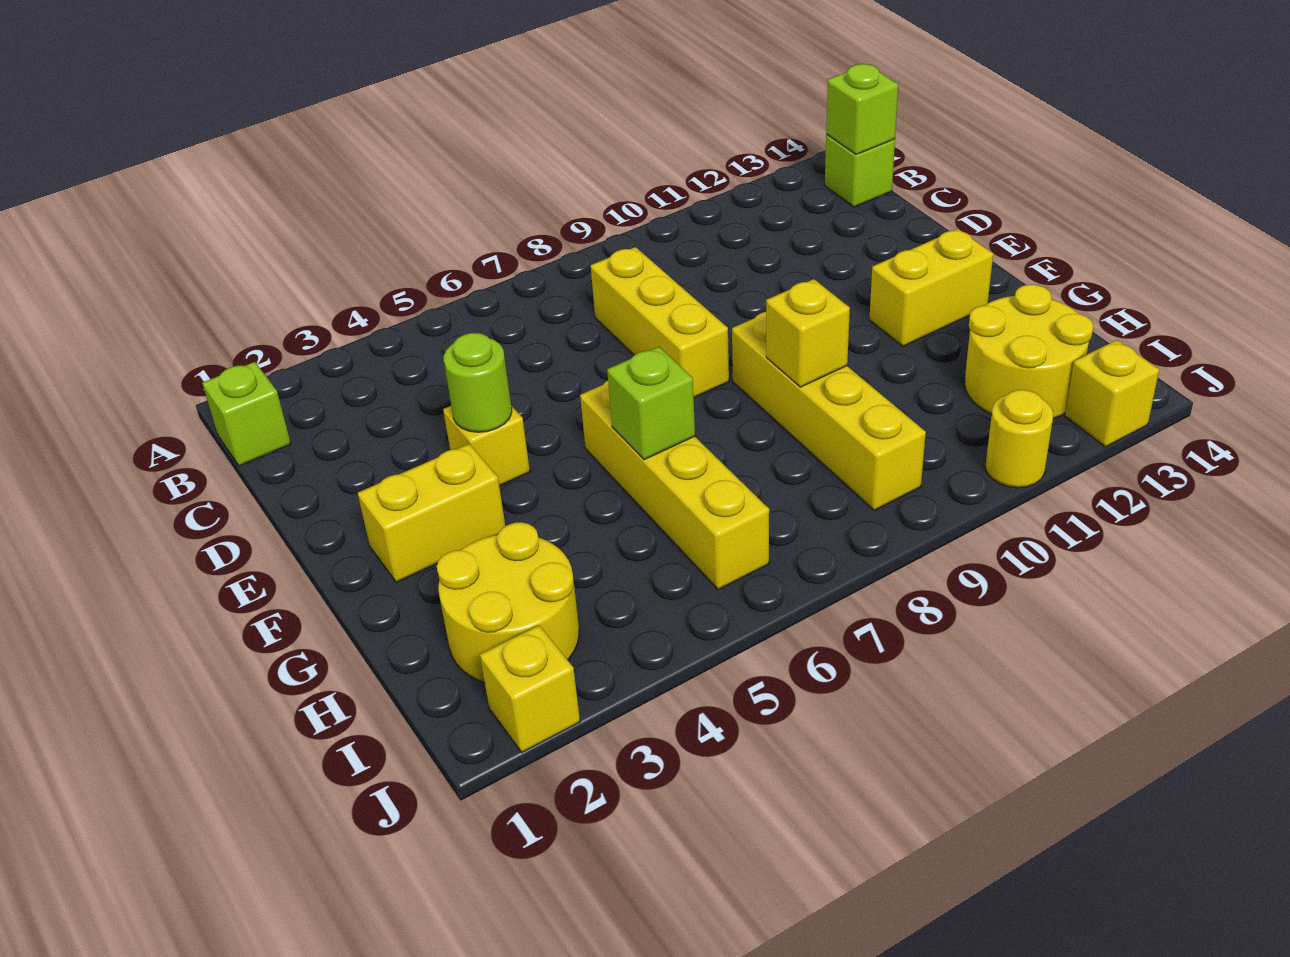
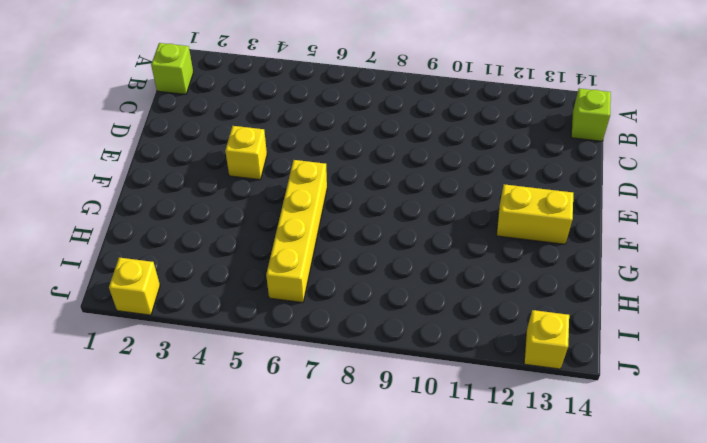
none -> yellow 1x3 brick [591,247,729,397]
none -> yellow 1x2 brick [358,444,505,582]
none -> yellow 1x4 brick [732,312,926,511]

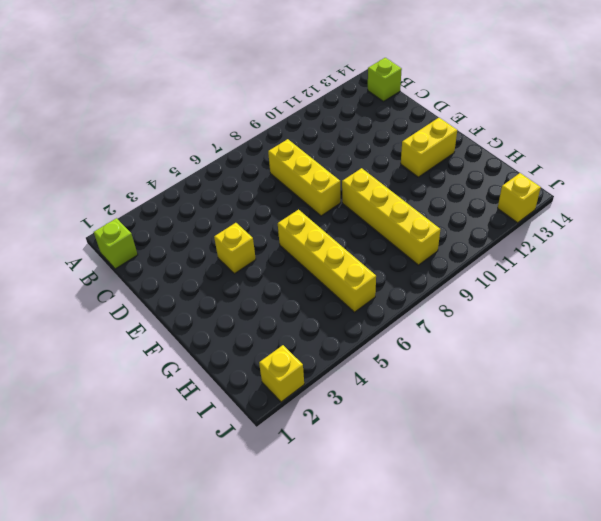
none -> yellow 1x2 brick [358,444,505,582]
none -> yellow 2x2 round brick [437,522,579,683]
none -> yellow 2x2 round brick [965,284,1093,419]

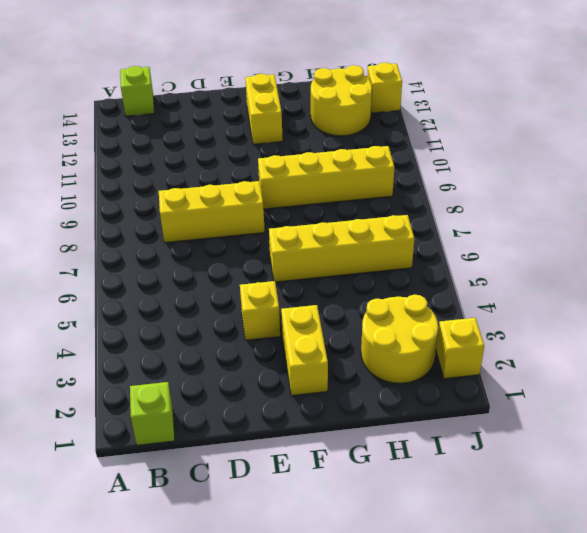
none -> yellow 1x1 round brick [985,390,1053,488]
none -> lime 1x1 brick [826,64,898,155]
none -> lime 1x1 round brick [444,333,512,432]

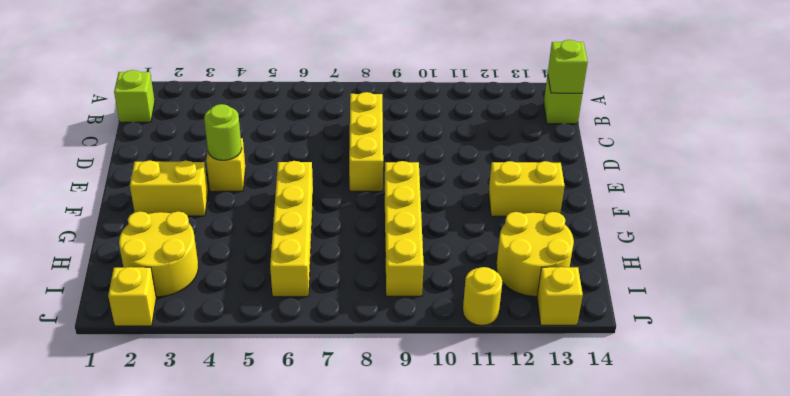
none -> lime 1x1 brick [607,347,695,460]
none -> yellow 1x1 brick [766,279,850,387]

